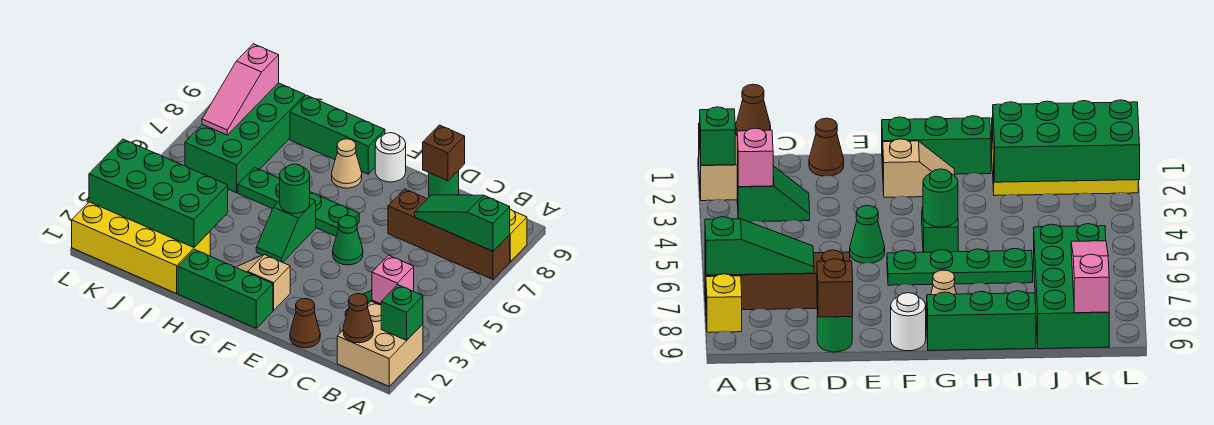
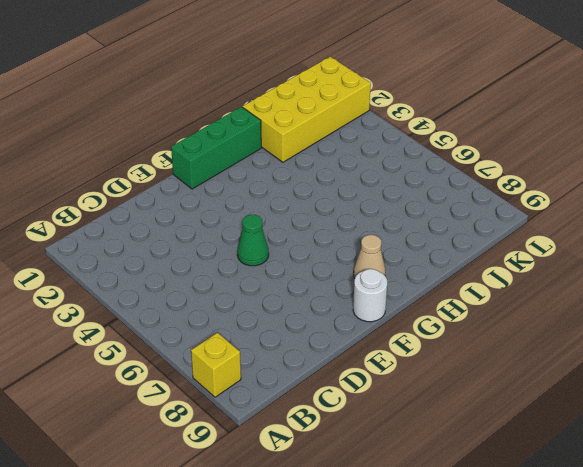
none -> tan 2x2 brick [337,301,423,386]
none -> brown 1x4 brick [388,189,510,279]
none -> green 1x2 slope [737,166,810,222]

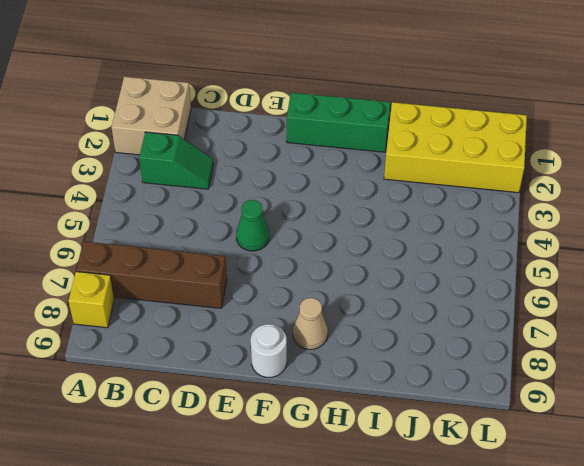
none -> brown 1x1 cone [290,299,320,348]
none -> green 1x1 round brick [429,170,459,197]
none -> tan 1x2 slope [237,255,290,310]

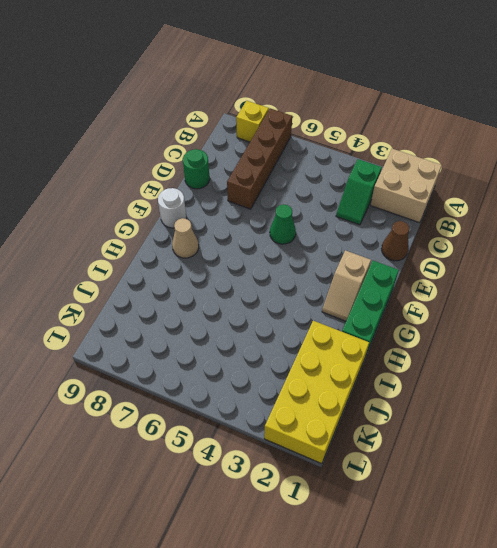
none -> green 1x4 plate [238,168,359,236]
none -> green 1x2 slope [256,199,316,262]
none -> green 1x3 brick [290,95,385,174]

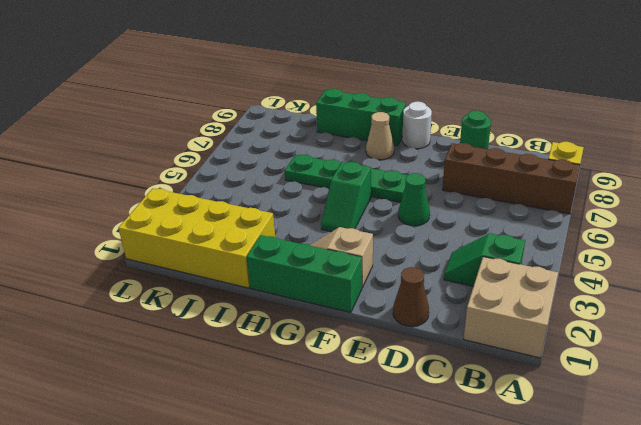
none -> green 2x4 brick [185,83,305,193]
none -> green 1x1 brick [381,285,423,340]
none -> green 1x3 slope [415,195,510,251]

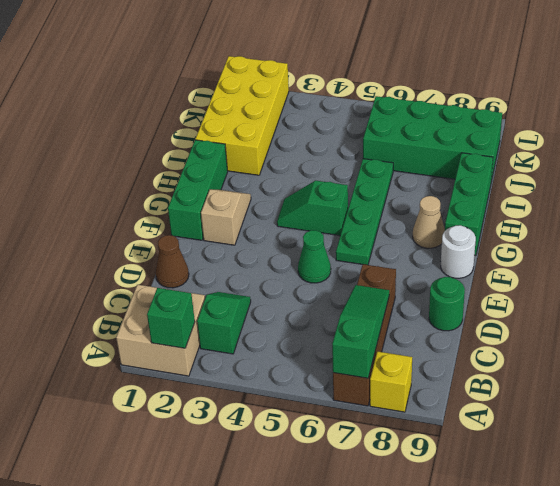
none -> brown 1x1 cone [343,294,373,343]
none -> pink 1x1 brick [372,255,414,304]
none -> brown 1x1 brick [423,125,465,181]

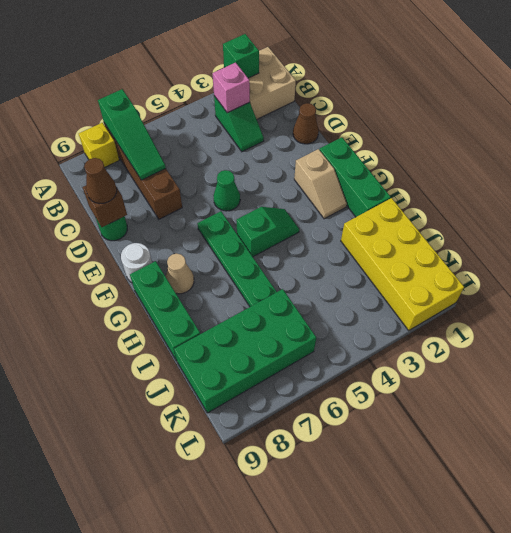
brown 1x1 cone [84,158,117,204] -> brown 1x1 cone moved to [343,294,373,343]
none -> green 1x1 round brick [280,164,310,213]
none -> green 2x4 brick [89,139,228,247]
none -> pink 1x3 slope [202,44,279,135]

